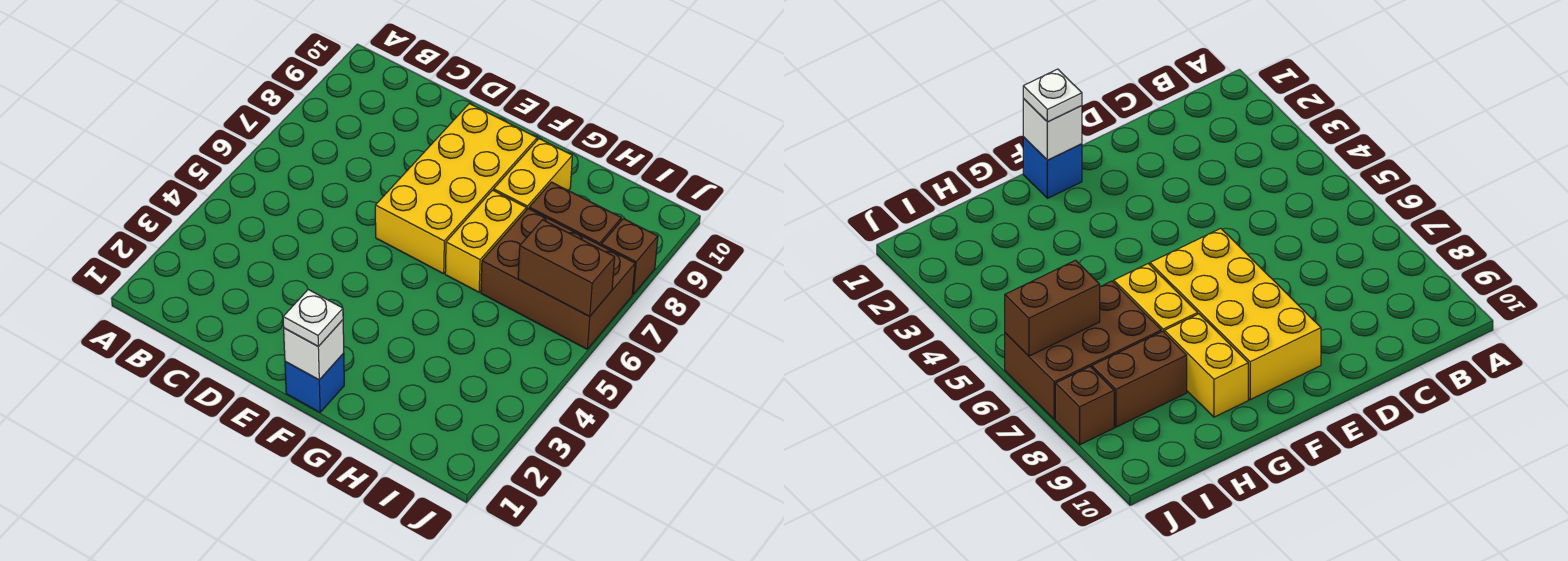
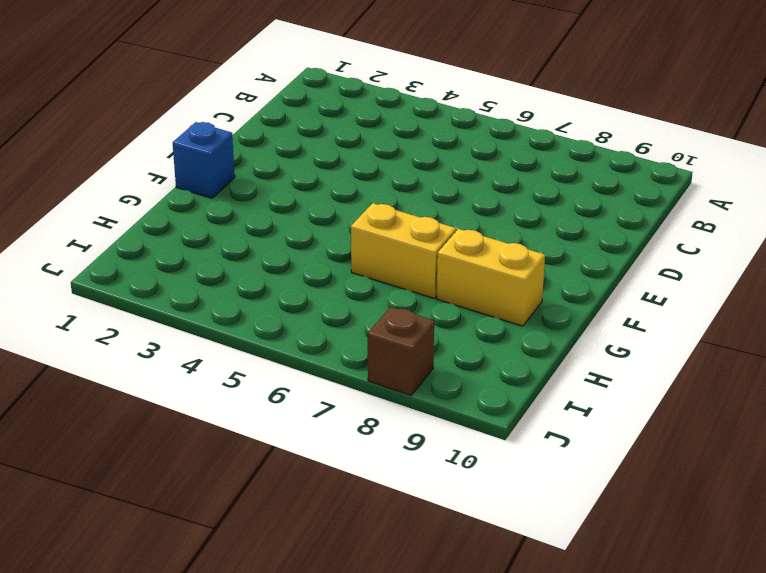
none -> yellow 2x4 brick [375,104,537,274]
none -> brown 2x3 brick [481,208,635,349]

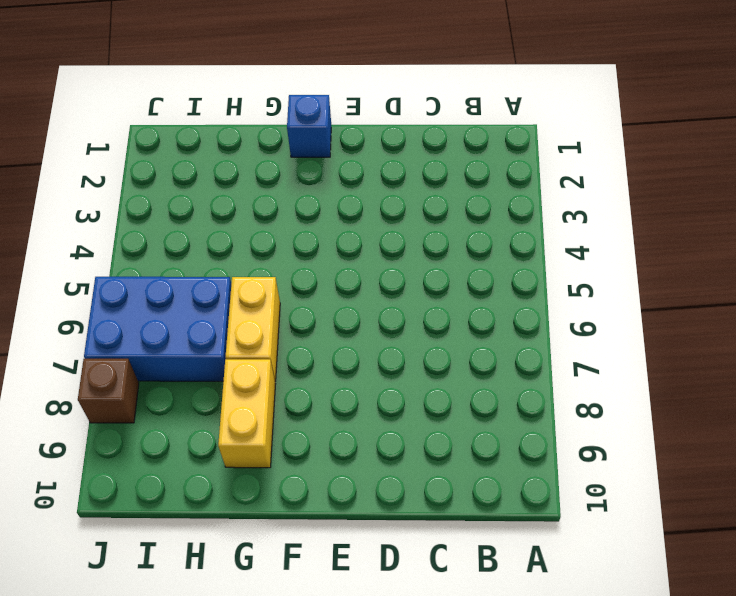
blue 2x3 brick [84,277,231,381] -> brown 2x3 brick [481,208,635,349]
none -> yellow 2x4 brick [375,104,537,274]
none -> brown 1x2 brick [529,182,621,245]

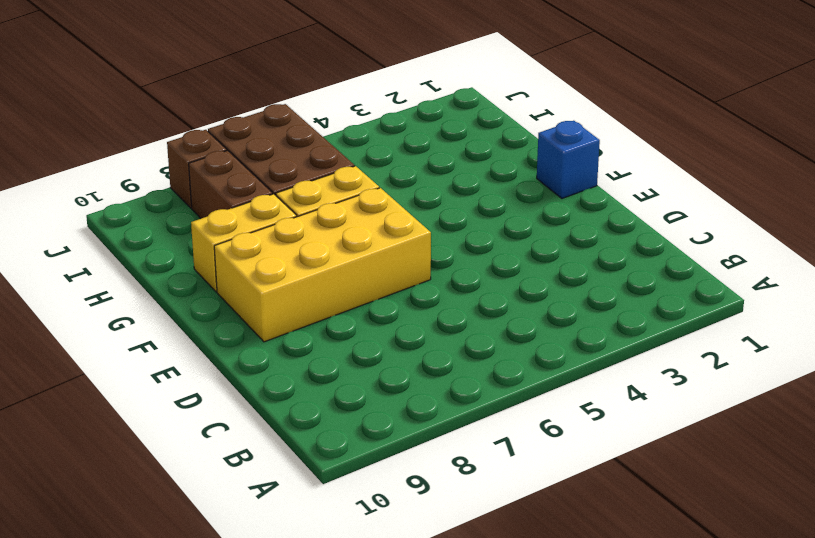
none -> white 1x1 brick [284,320,344,380]
none -> brown 1x2 brick [518,220,615,316]

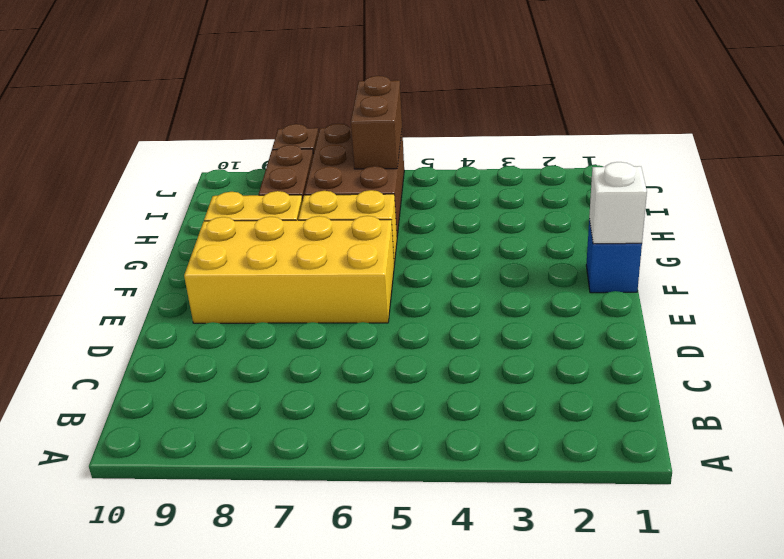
none -> white 1x1 plate [283,290,343,346]

